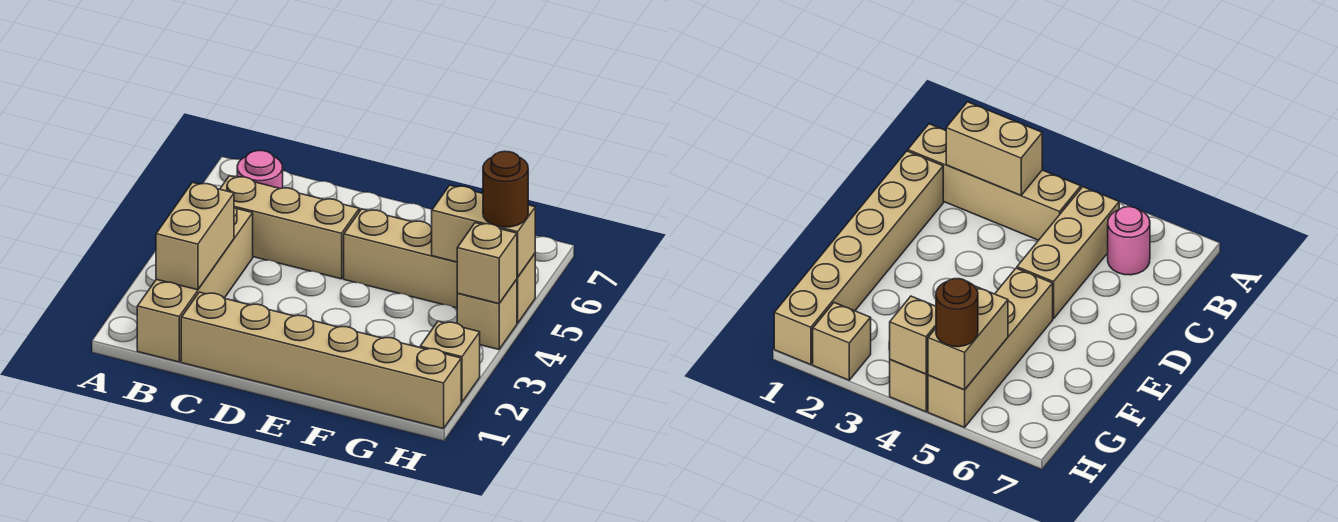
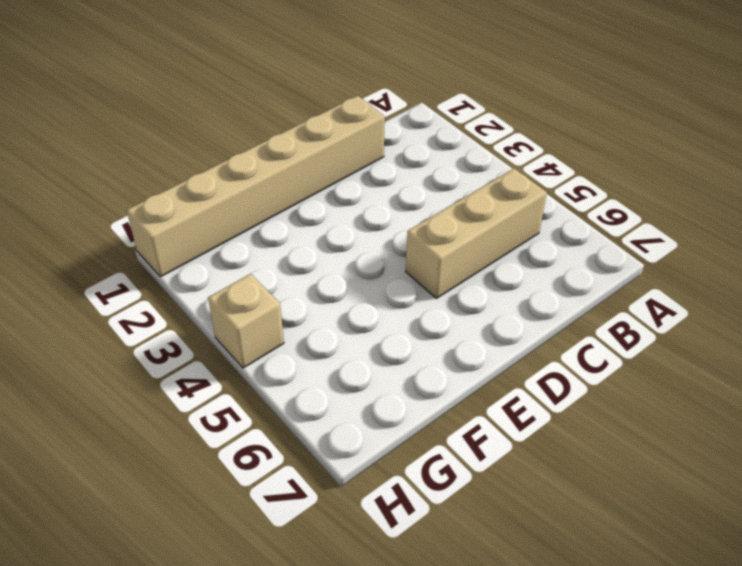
none -> tan 1x4 brick [137,207,253,362]
none -> pink 1x1 round brick [237,151,283,189]

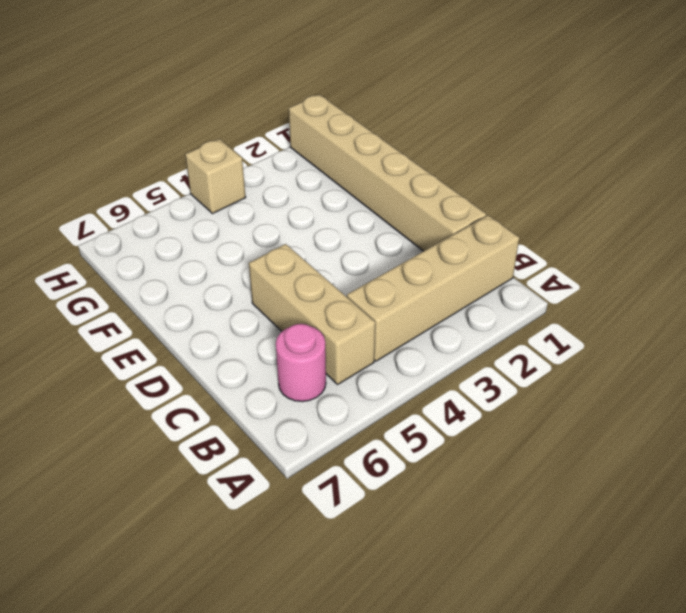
none -> tan 1x4 brick [344,209,535,323]
none -> tan 1x1 brick [420,321,480,402]

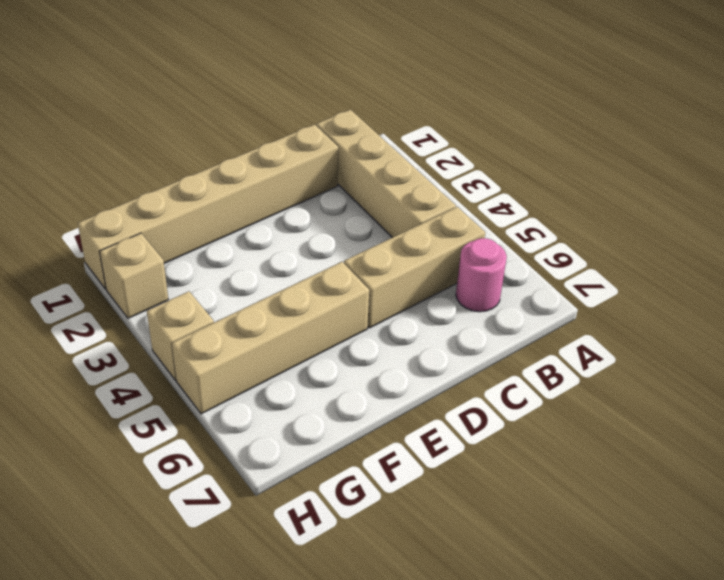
none -> tan 1x2 brick [156,182,234,290]
none -> tan 1x2 brick [432,185,535,277]

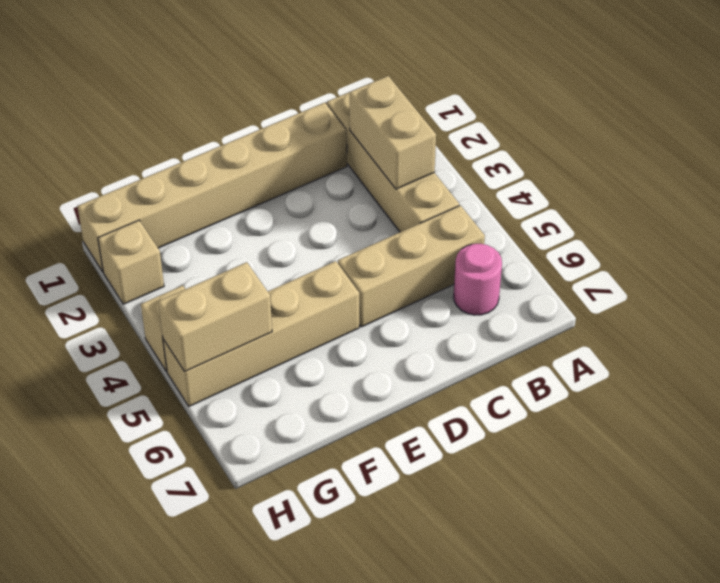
none -> tan 1x1 brick [457,223,517,304]
none -> brown 1x1 round brick [483,151,528,227]

